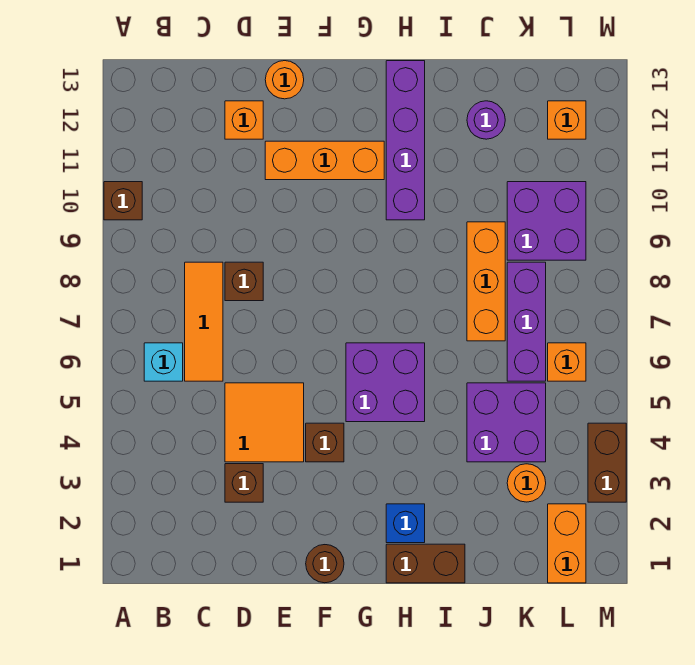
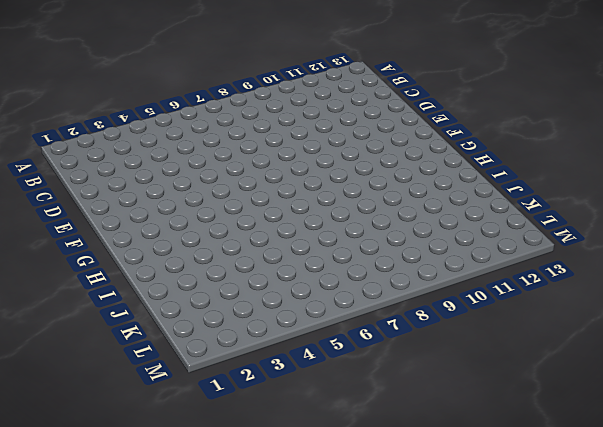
none -> brown 1x1 brick [104,182,142,220]
none -> cyan 1x1 brick [144,343,183,381]
none -> orange 1x3 tile [185,262,223,381]

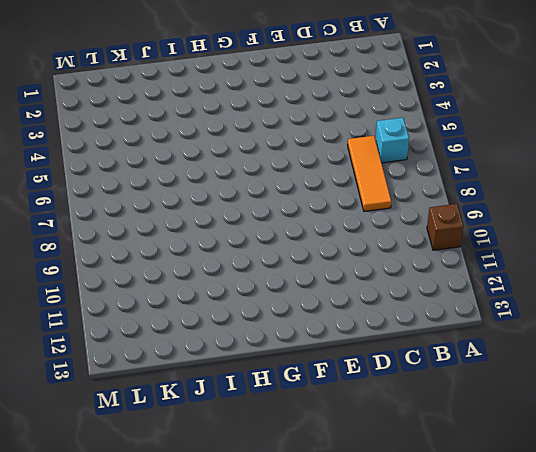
none -> brown 1x1 brick [225,464,263,502]
none -> orange 2x2 tile [225,383,304,462]
none -> brown 1x1 brick [225,262,263,301]

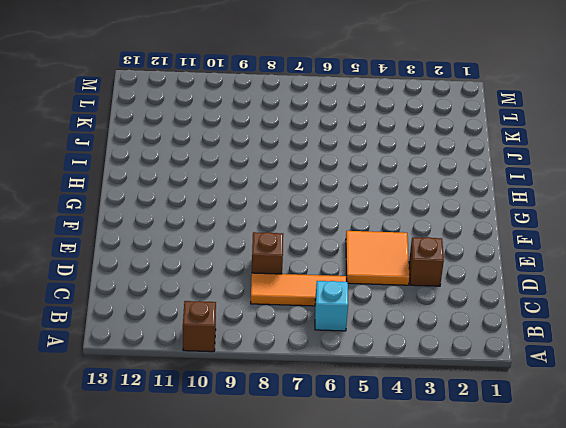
none -> orange 1x1 brick [225,101,263,139]
none -> orange 1x3 brick [265,141,384,180]
none -> orange 1x1 round brick [265,61,304,99]

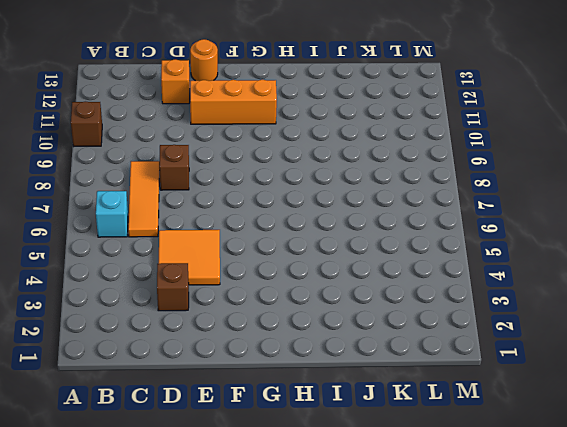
none -> brown 1x1 round brick [306,545,344,583]
none -> brown 1x1 brick [306,423,344,462]
none -> purple 2x2 brick [346,343,425,422]

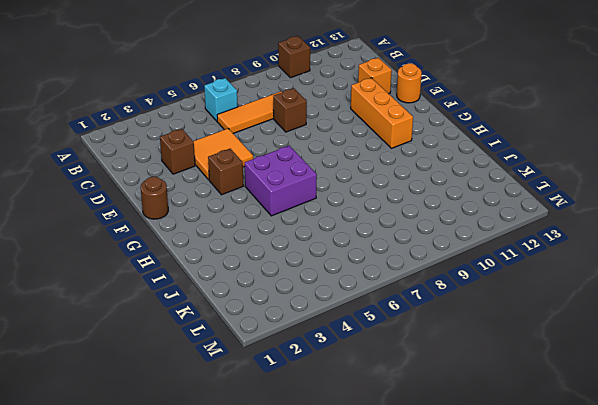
none -> brown 1x2 brick [386,544,465,583]
none -> blue 1x1 brick [386,504,425,543]
none -> purple 1x4 brick [386,61,425,220]

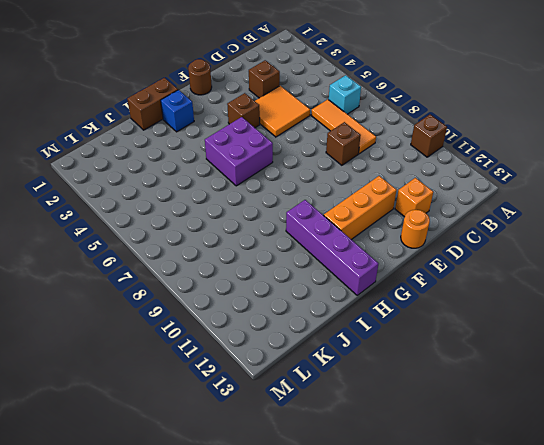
none -> purple 2x2 brick [467,383,546,462]
none -> orange 1x3 brick [467,222,505,341]
none -> purple 1x1 round brick [467,101,505,139]

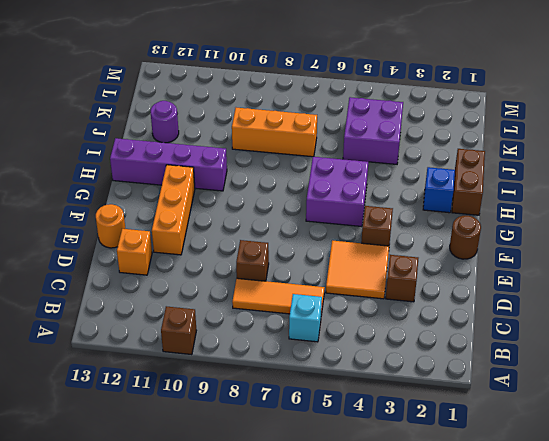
none -> orange 1x1 round brick [507,464,546,502]
none -> purple 1x3 brick [507,262,546,381]
none -> purple 2x2 brick [507,182,586,260]

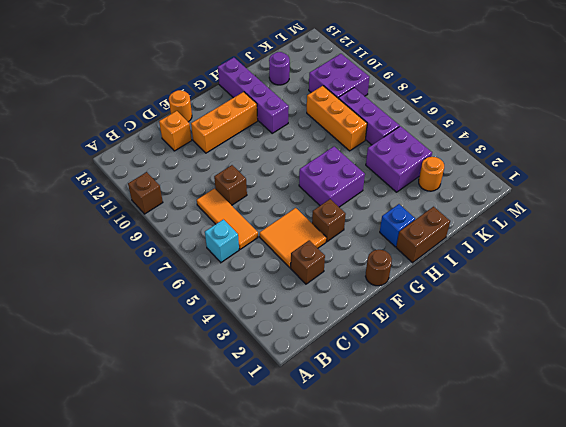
none -> orange 1x2 brick [548,504,586,583]
none -> orange 1x1 brick [548,343,586,381]
none -> orange 1x1 brick [548,101,586,139]

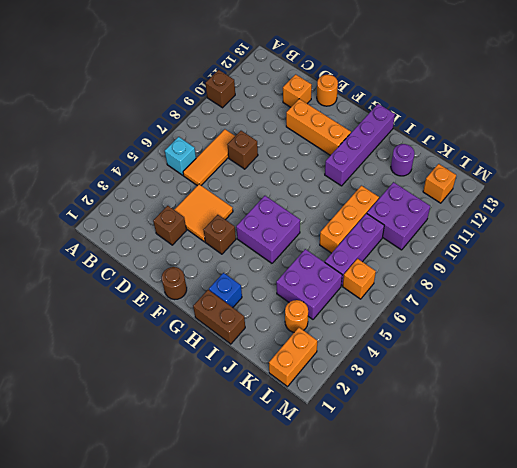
none -> brown 1x2 brick [588,423,626,502]

